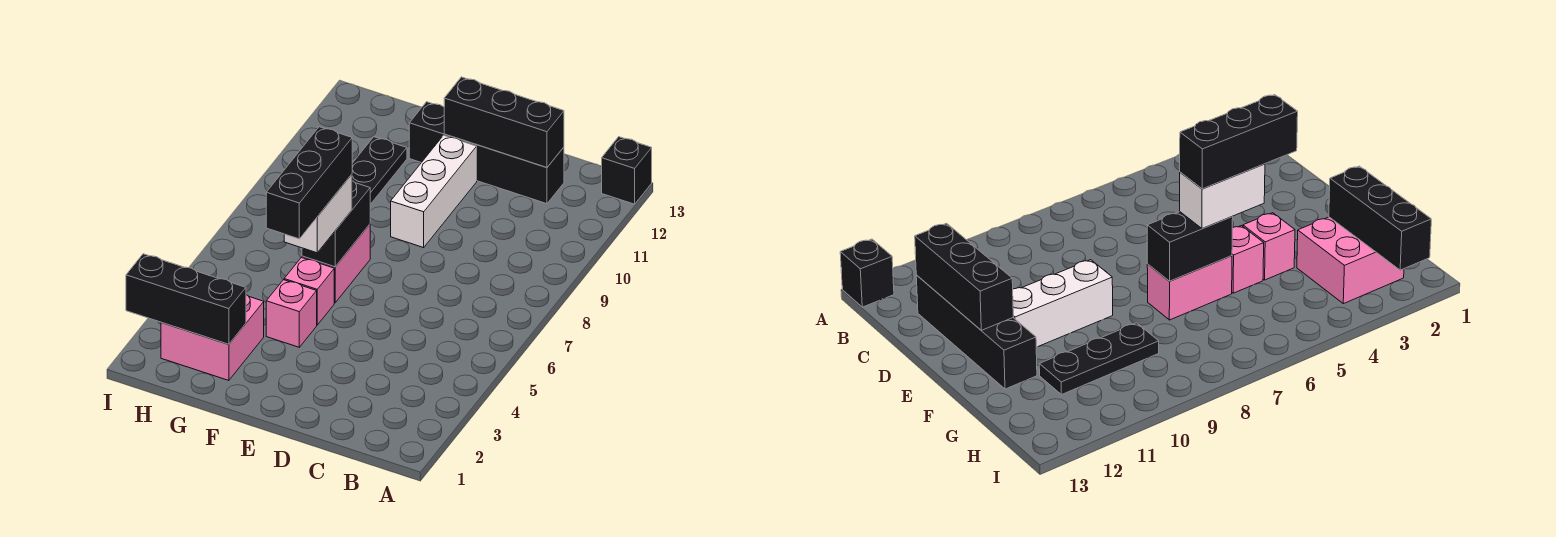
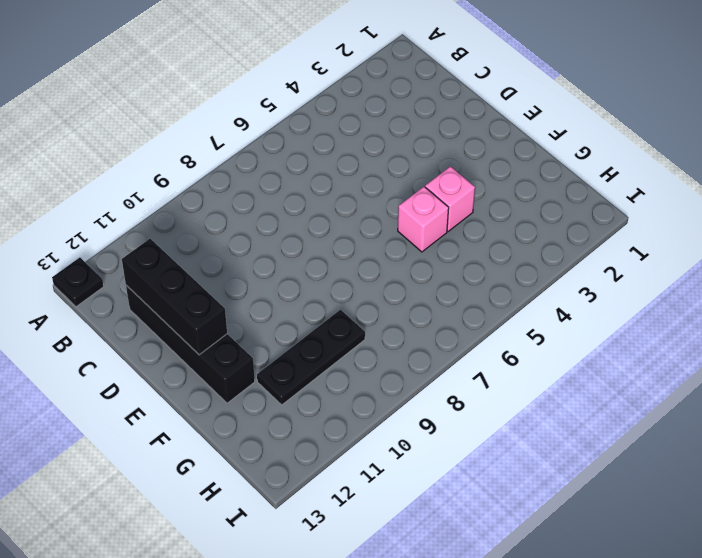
black 1x1 plate [52,258,104,307] -> black 1x1 brick [602,137,652,204]
none -> white 1x3 brick [391,135,477,248]
none -> pink 1x2 brick [302,224,370,303]
none -> pink 2x2 brick [161,295,264,380]

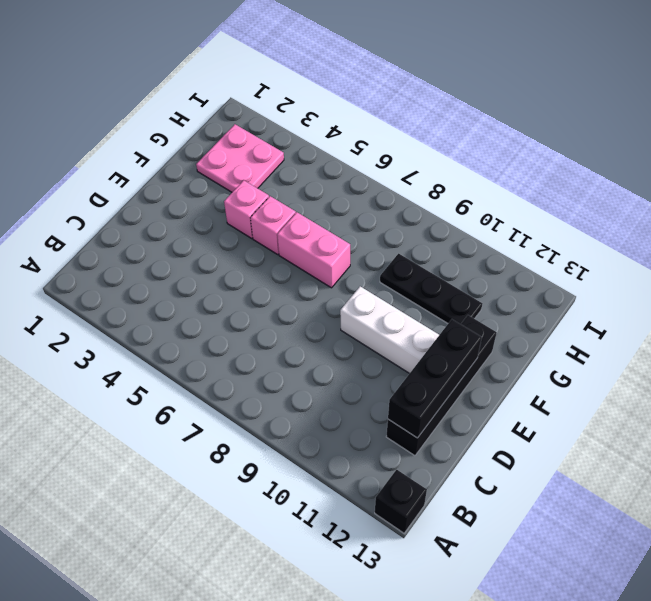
pink 2x2 plate [196,124,284,192] -> pink 2x2 brick [161,295,264,380]
none -> black 1x2 brick [302,181,370,267]
none -> black 1x3 brick [126,254,246,344]
none -> white 1x2 brick [284,174,352,253]

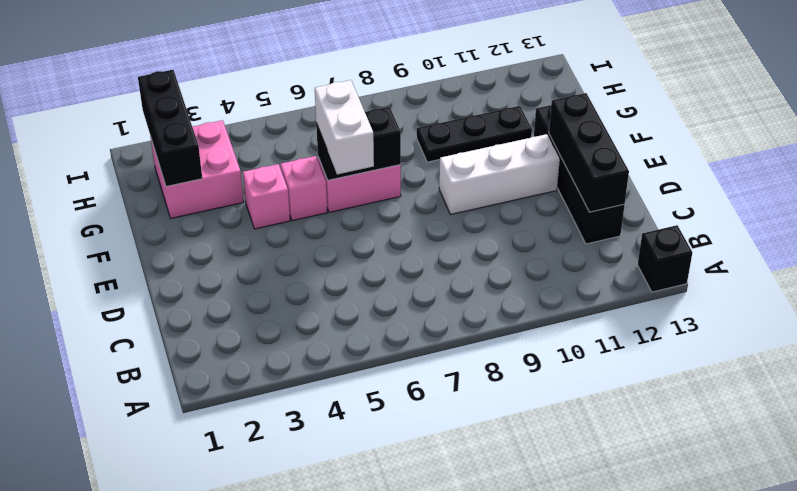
white 1x2 brick [315,80,374,174] -> white 1x2 brick turned to [284,174,352,253]
none -> black 1x3 brick [266,127,352,239]

